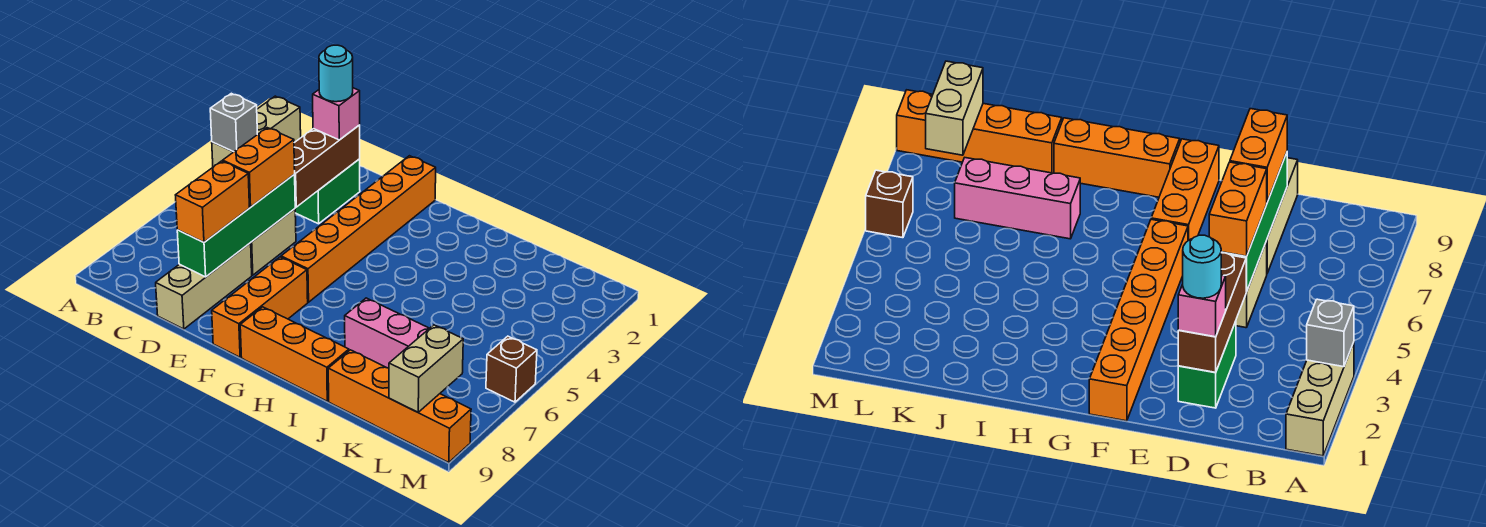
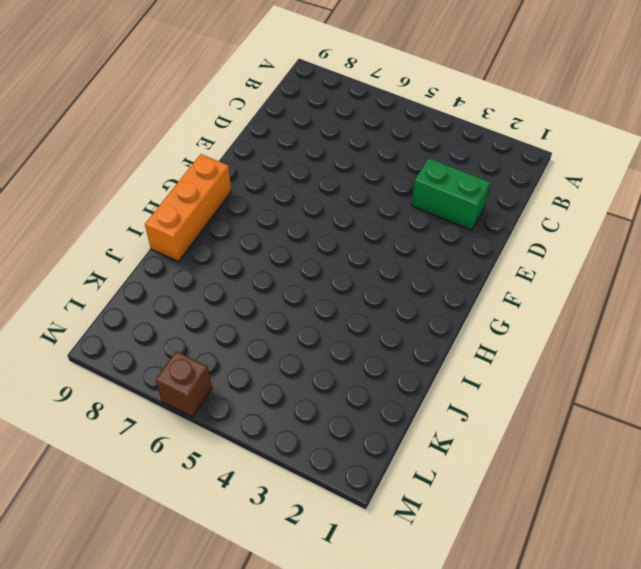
none -> tan 1x3 brick [212,96,301,167]
none -> tan 1x2 brick [251,209,296,275]
none -> tan 1x3 brick [156,243,252,329]

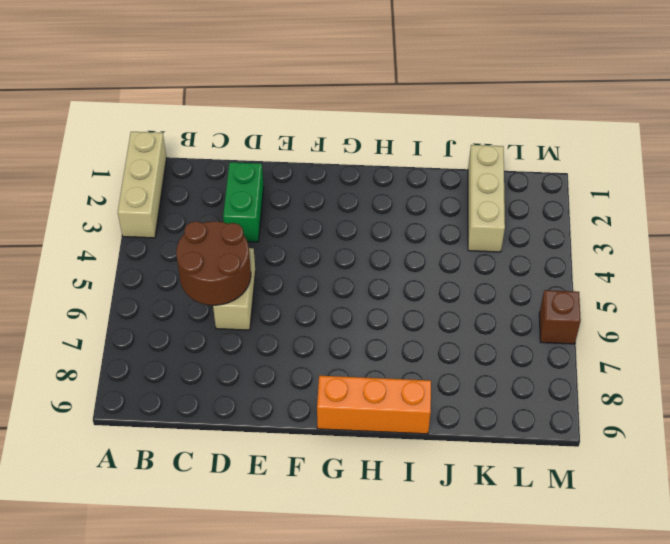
brown 2x2 round brick [176,221,251,305] -> green 1x4 brick [177,175,295,277]
tan 1x3 brick [468,145,505,252] -> tan 1x3 brick moved to [156,243,252,329]
none -> orange 1x6 brick [281,156,436,302]
none -> orange 1x3 brick [212,257,308,357]
none -> pink 1x3 brick [345,298,429,368]

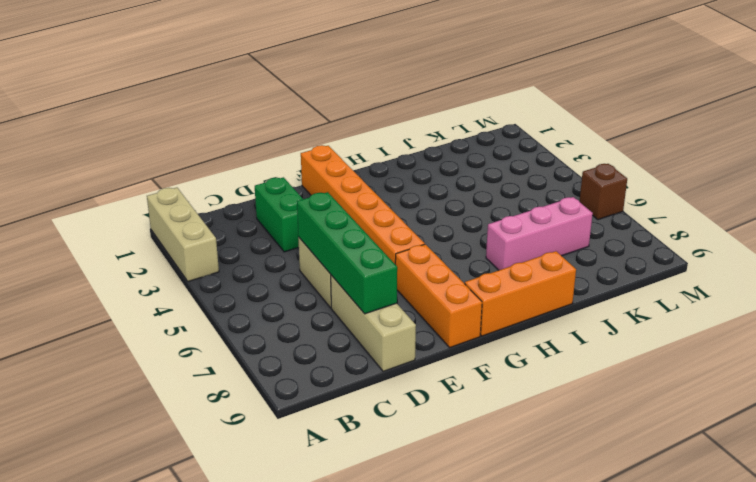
none -> orange 1x4 brick [328,350,471,462]
none -> grey 1x1 brick [210,93,257,152]
none -> brown 1x3 brick [294,125,360,207]

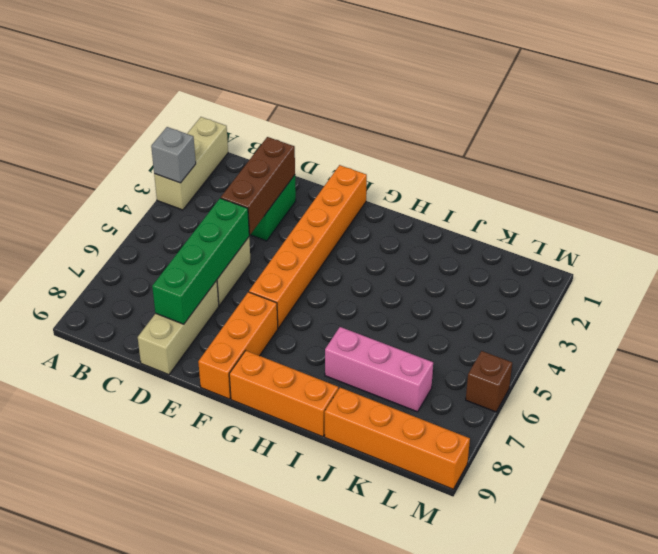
none -> tan 1x2 brick [389,325,463,412]
none -> pink 1x1 brick [313,88,360,140]
none -> orange 1x2 brick [223,128,295,207]

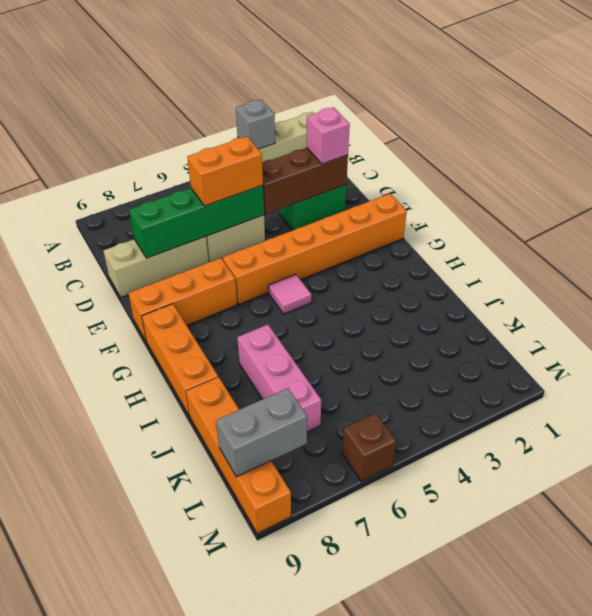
pink 1x1 tile [268,274,311,314] -> none
grey 1x2 brick [216,388,307,477] -> tan 1x2 brick [389,325,463,412]
none -> orange 1x2 brick [176,161,249,242]
none -> cyan 1x1 round brick [319,45,353,102]

